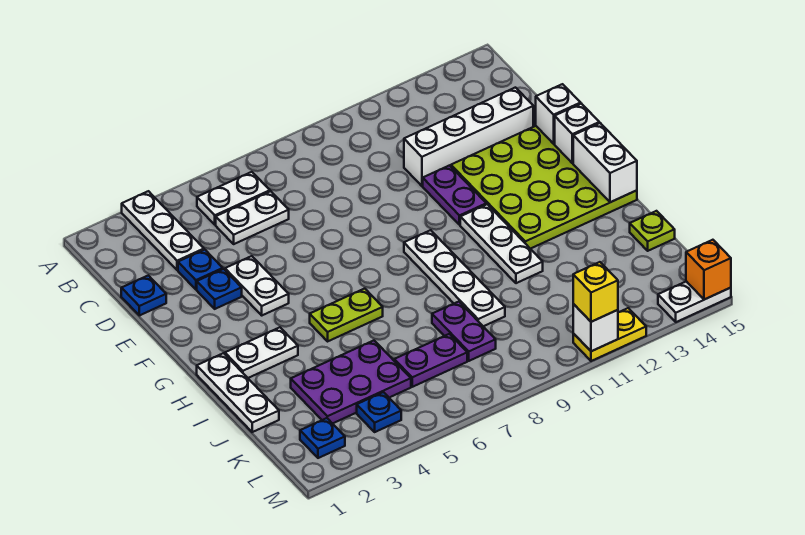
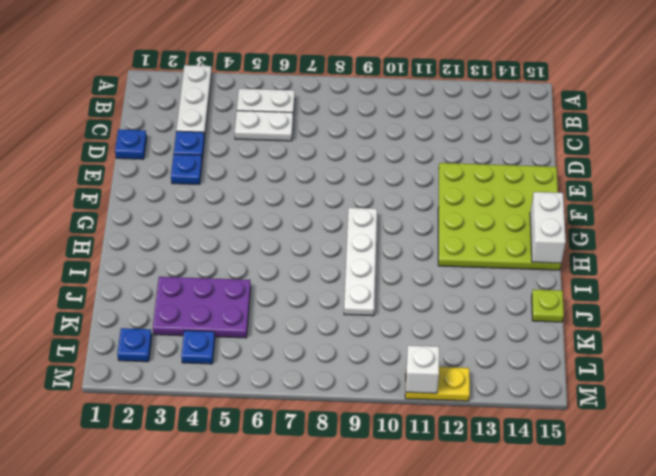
none -> white 1x4 brick [404,88,533,186]
none -> white 1x2 plate [225,256,289,315]
none -> purple 1x2 plate [423,165,486,225]

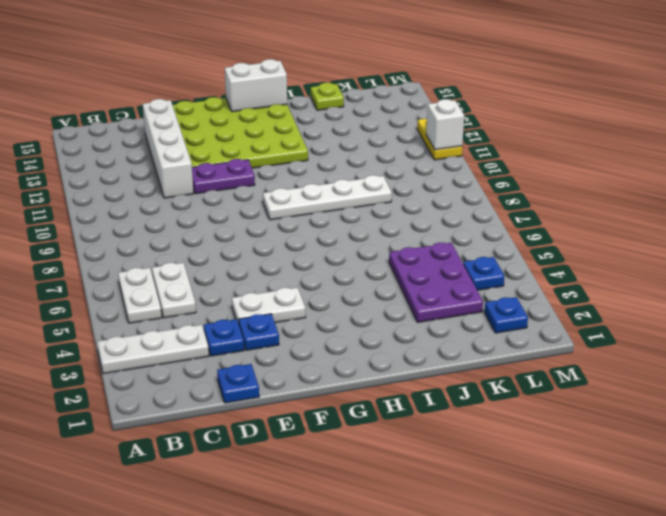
none -> white 1x3 plate [460,204,543,283]
none -> white 1x3 plate [197,353,279,432]
none -> white 1x2 plate [225,327,298,378]

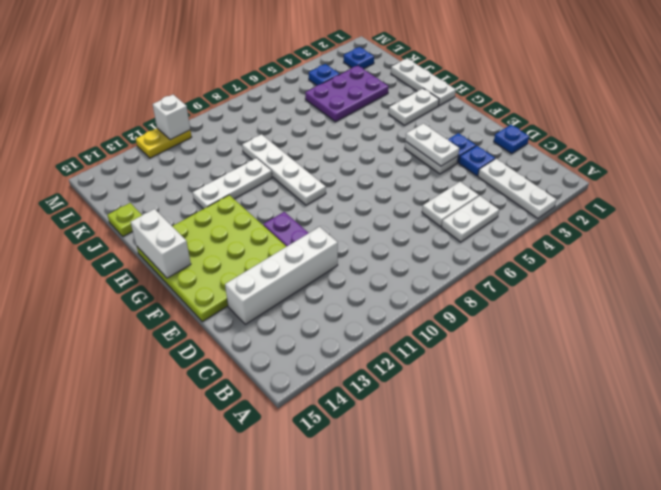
white 1x2 plate [405,123,459,166] -> white 1x2 plate turned to [658,281,731,322]
white 1x3 plate [193,158,272,209] -> white 1x3 plate turned to [460,204,543,283]
none -> lime 1x2 plate [310,289,383,341]
none -> purple 1x2 plate [432,302,496,361]
none -> purple 1x2 plate [394,334,467,387]

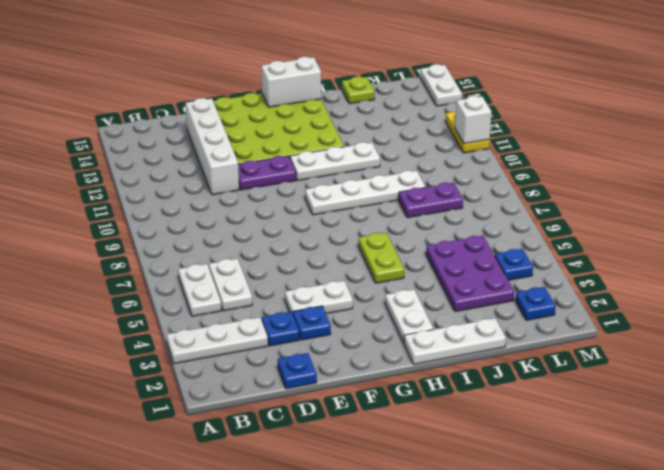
none -> purple 1x2 plate [394,334,467,387]
none -> white 1x1 brick [536,84,581,144]
none -> white 1x1 brick [555,104,599,163]

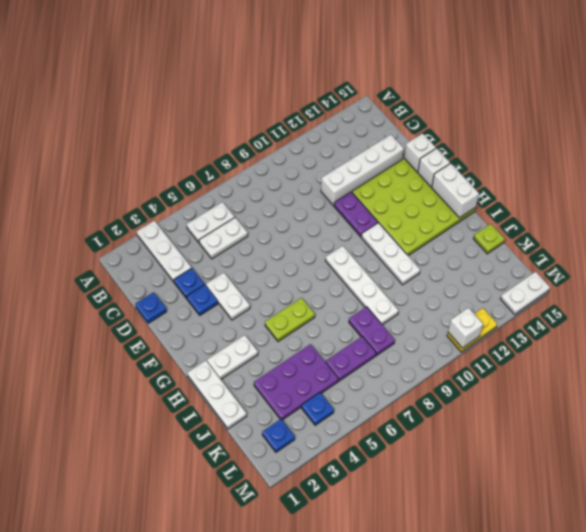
none -> orange 1x1 brick [686,240,731,300]
none -> yellow 1x1 brick [573,262,618,322]

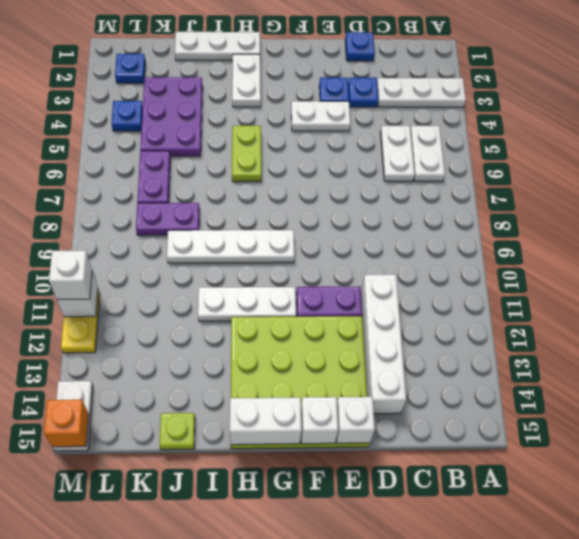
white 1x1 brick [49,251,92,299] -> yellow 1x1 brick [573,262,618,322]

